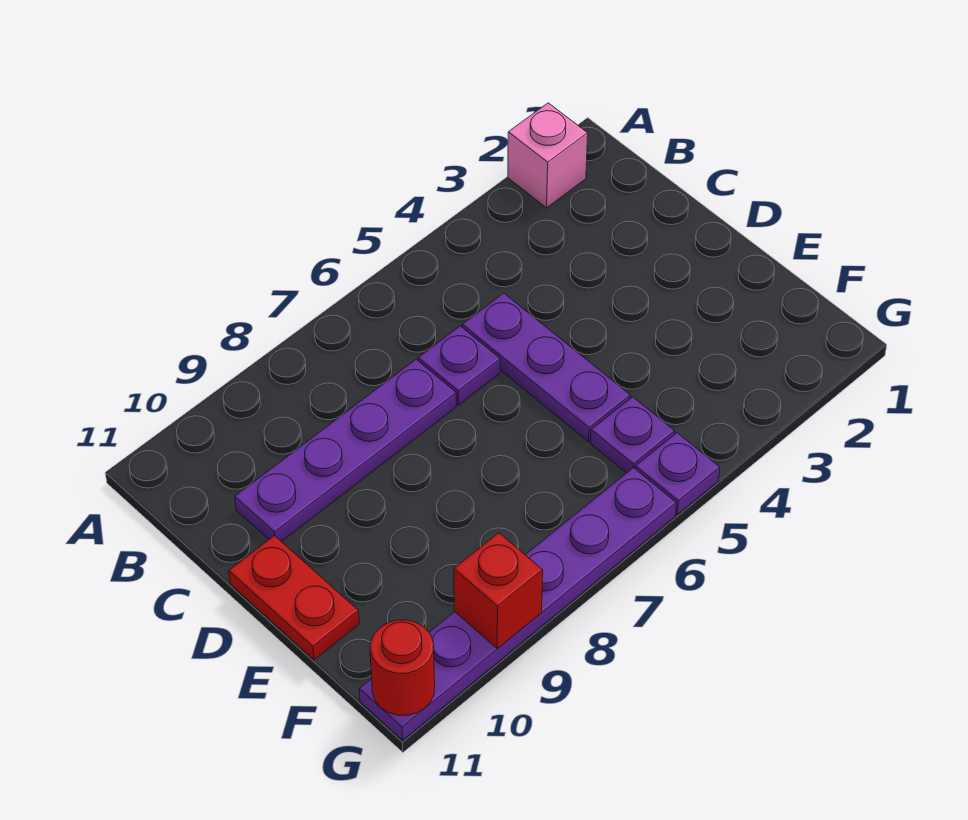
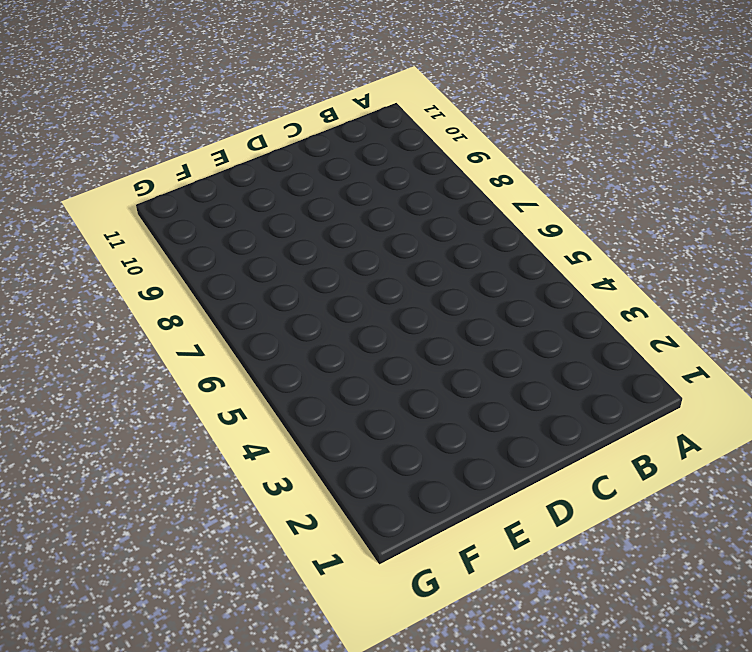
none -> pink 1x1 brick [508,103,588,208]
none -> purple 1x3 plate [462,293,630,442]

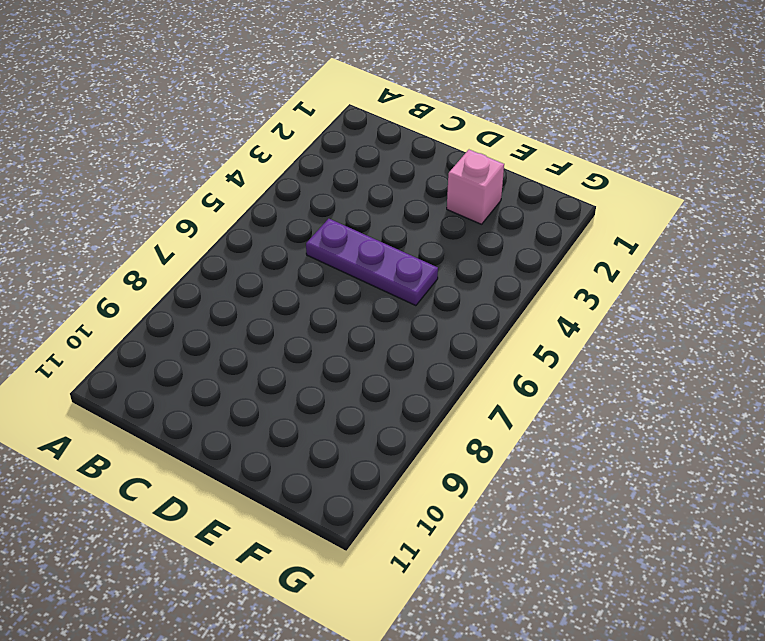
pink 1x1 brick [447,150,504,224] -> pink 1x1 brick moved to [508,103,588,208]
none -> purple 1x1 plate [418,326,500,405]
none -> purple 1x4 plate [235,359,456,541]

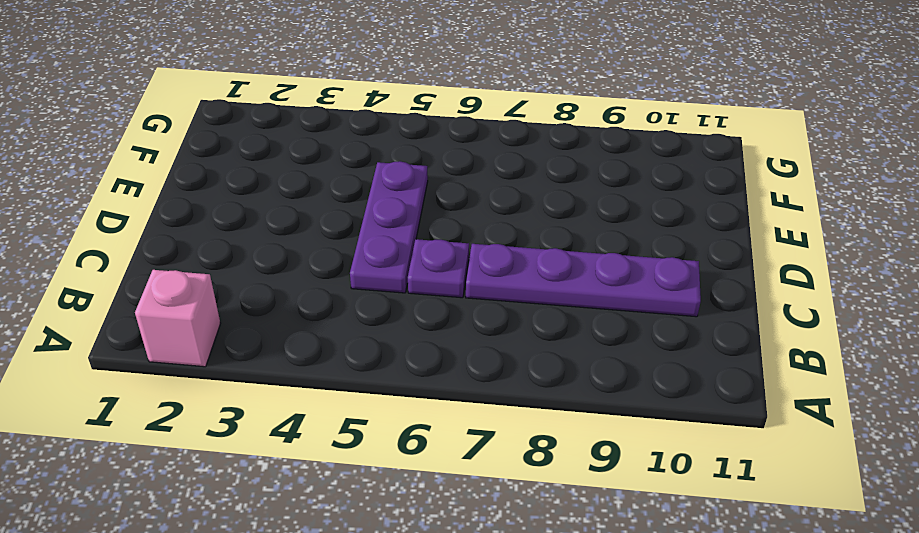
none -> red 1x2 plate [229,536,359,660]
none -> purple 1x1 plate [591,397,675,473]

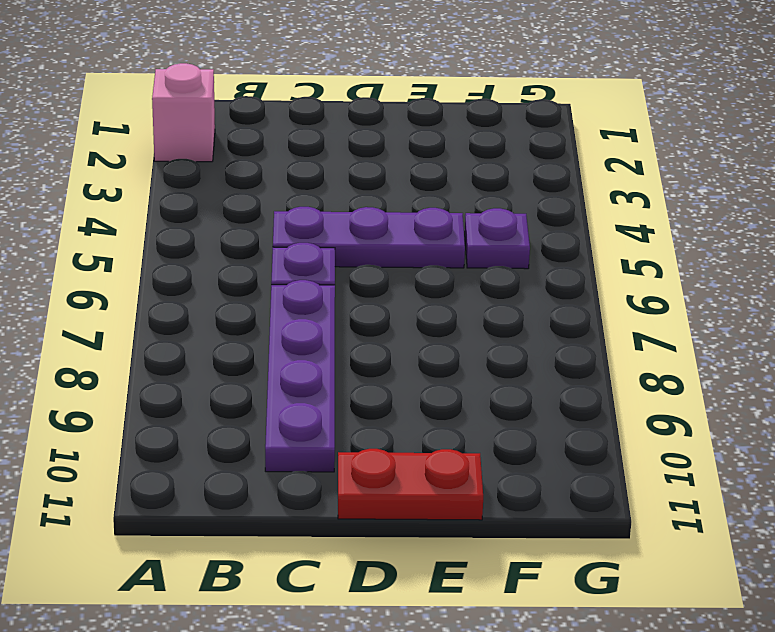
none -> purple 1x1 plate [635,433,720,515]
none -> purple 1x6 plate [359,467,676,740]

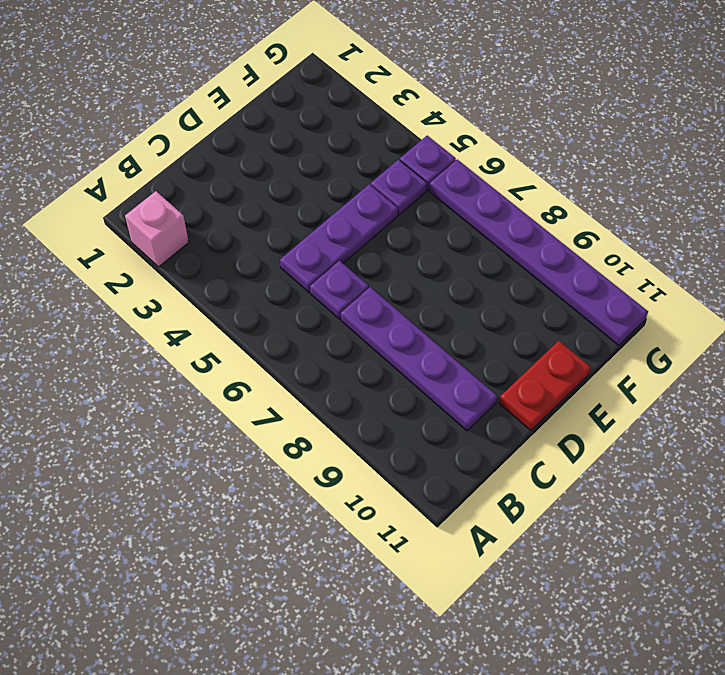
none -> red 1x1 brick [454,533,543,648]
none -> red 1x1 round brick [370,620,435,715]

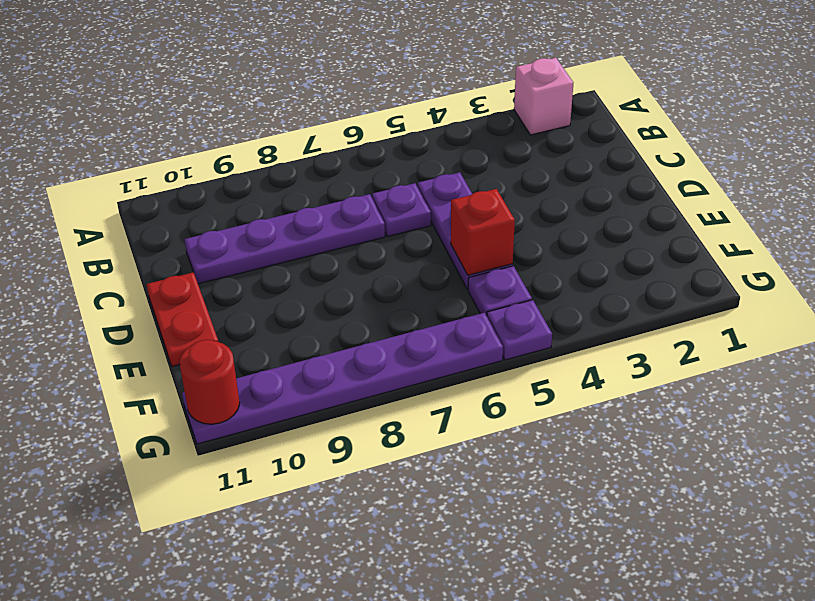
red 1x1 brick [451,189,515,275] -> red 1x1 brick moved to [454,533,543,648]

